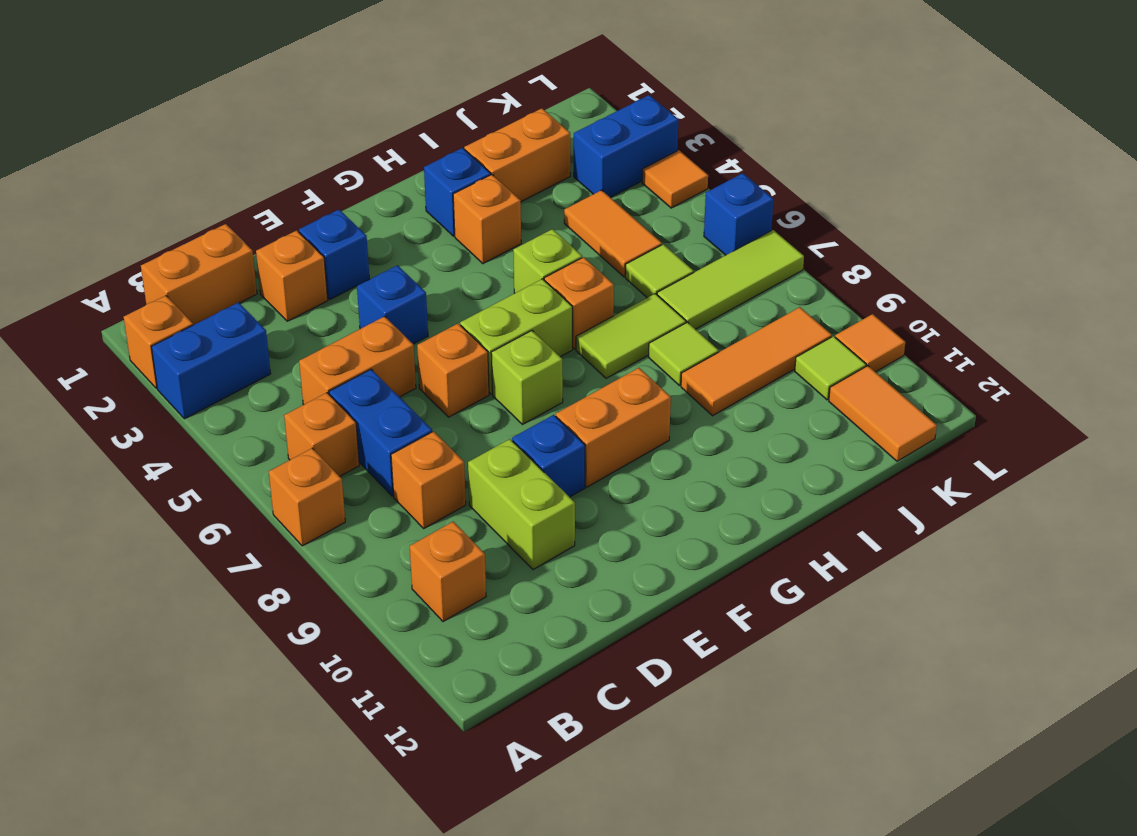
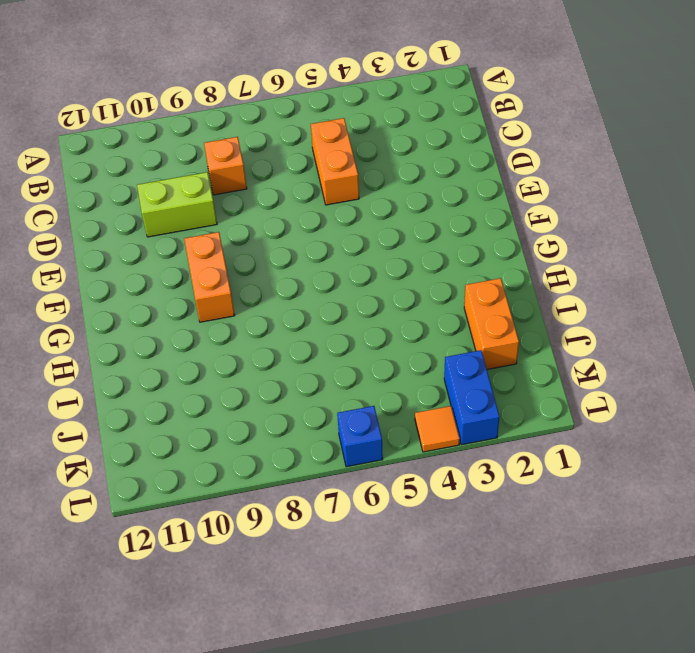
none -> orange 1x1 brick [124,296,193,388]
none -> blue 1x2 brick [151,302,271,419]
none -> orange 1x1 brick [269,448,345,546]
none -> orange 1x2 brick [141,224,257,325]

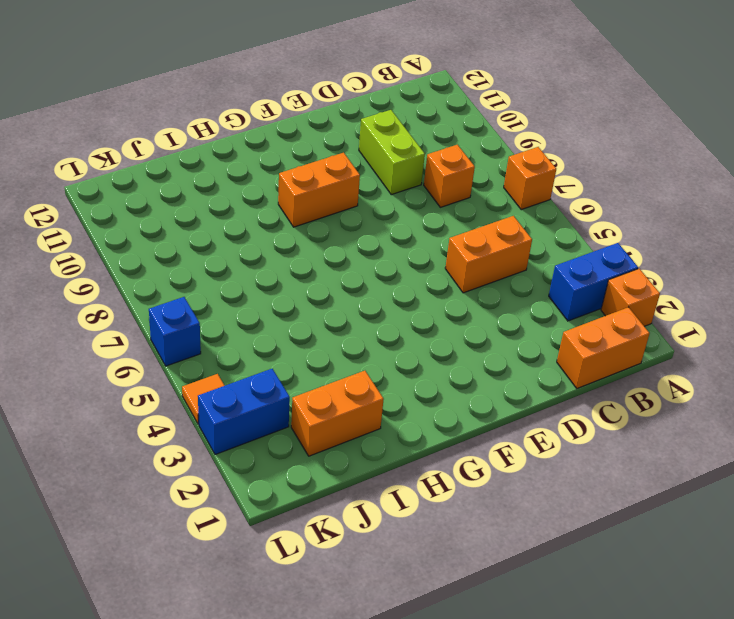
none -> orange 1x1 brick [284,393,359,476]
none -> orange 1x1 brick [410,522,486,622]
none -> blue 1x2 brick [329,369,432,496]
none -> orange 1x1 brick [256,230,328,321]

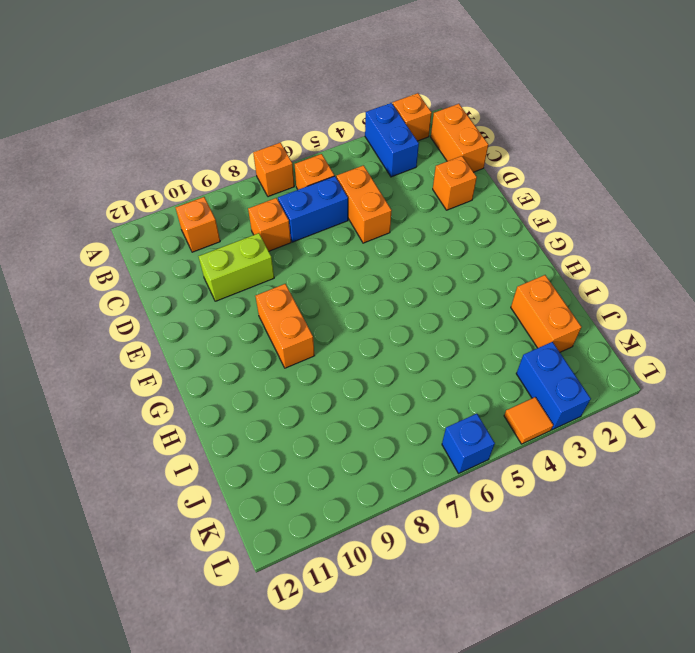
none -> blue 1x1 brick [299,210,369,299]
none -> blue 1x1 brick [357,265,428,344]
none -> orange 1x1 brick [417,324,489,417]
none -> blue 1x1 brick [512,415,585,497]

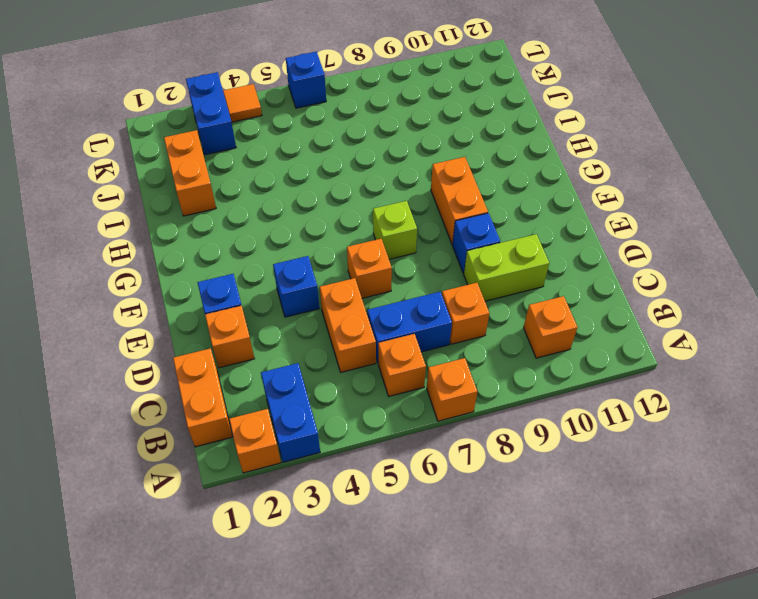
none -> lime 1x2 brick [460,279,572,394]
none -> blue 1x1 brick [424,148,491,236]
none -> orange 1x1 brick [453,175,521,264]
none -> lime 1x1 brick [513,229,582,293]

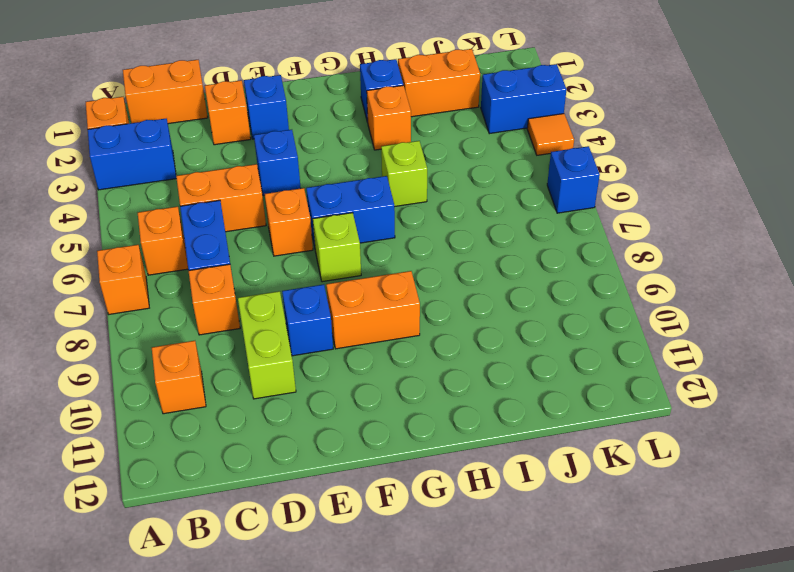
blue 1x2 brick [306,176,395,247] -> lime 1x2 brick [460,279,572,394]
none -> orange 1x1 brick [544,257,614,349]
none -> lime 1x2 tile [576,294,686,378]
none -> lime 1x1 tile [649,322,719,385]
none -> orange 1x3 tile [681,307,832,416]

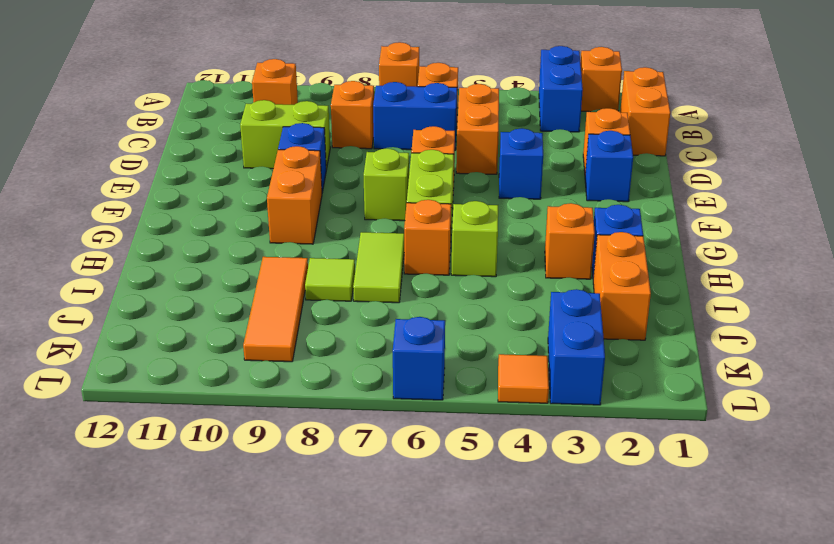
none -> orange 1x2 tile [564,190,662,277]
none -> lime 1x1 tile [625,244,694,298]
none -> lime 1x3 tile [657,230,804,329]
none -> lime 1x1 tile [795,336,866,400]

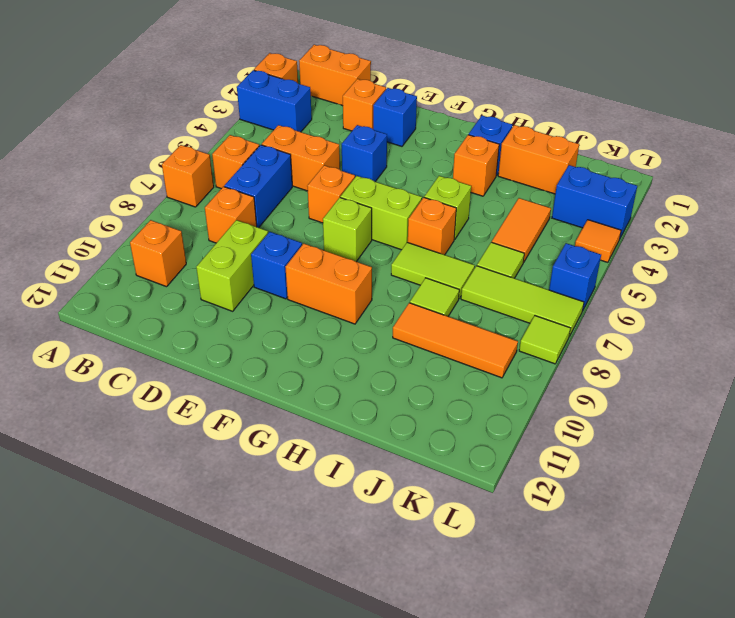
lime 1x1 tile [519,316,570,364] -> lime 1x1 tile moved to [795,336,866,400]
none -> orange 1x2 tile [829,366,937,461]
none -> orange 1x1 tile [835,314,905,372]

